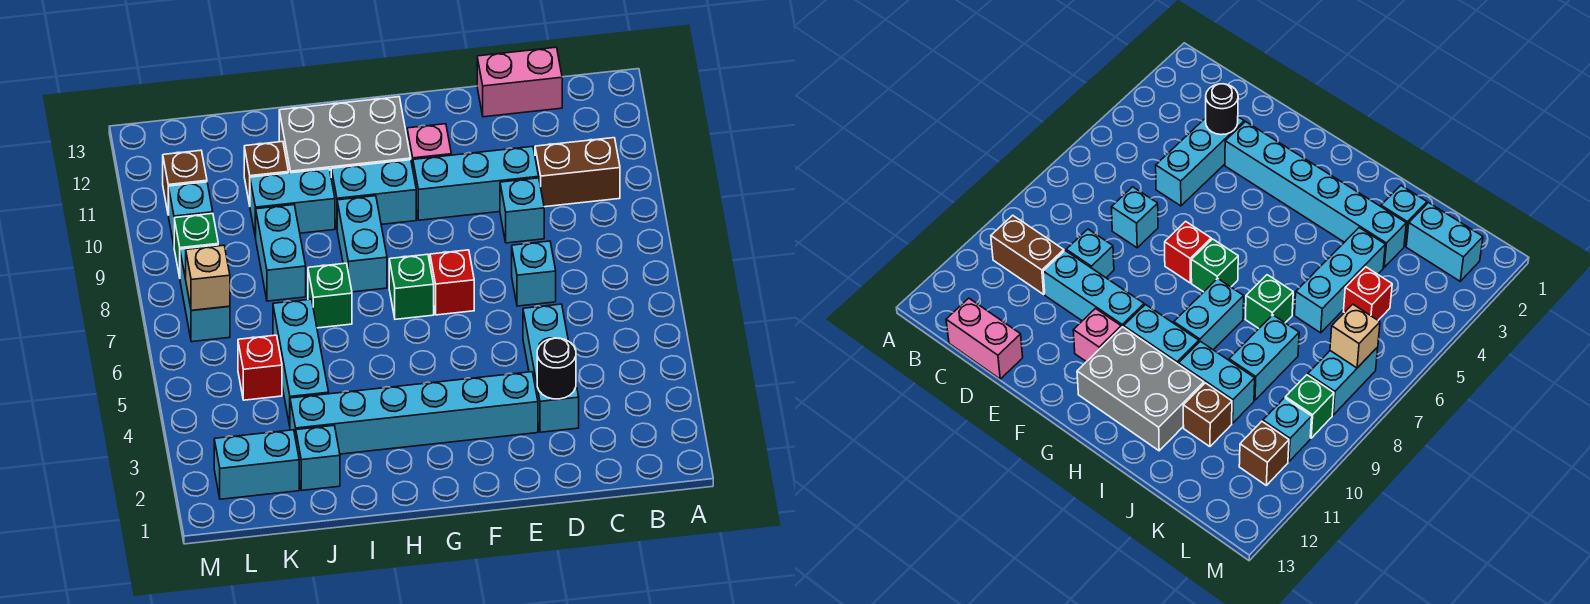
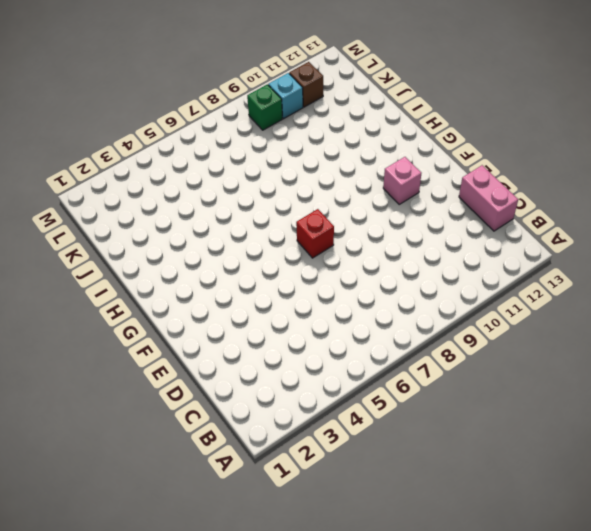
none -> brown 1x2 brick [535,138,620,207]
none -> cyan 1x3 brick [523,304,579,432]
none -> cyan 1x1 brick [512,241,556,306]

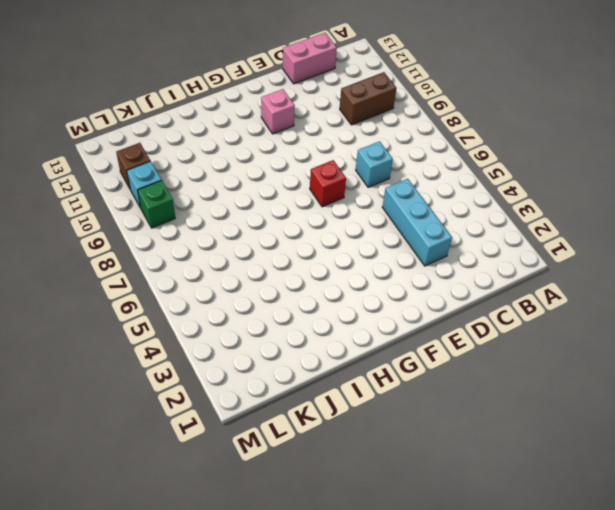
none -> cyan 1x1 brick [500,178,544,243]
none -> cyan 1x3 brick [413,146,539,220]
none -> cyan 1x6 brick [290,372,538,454]

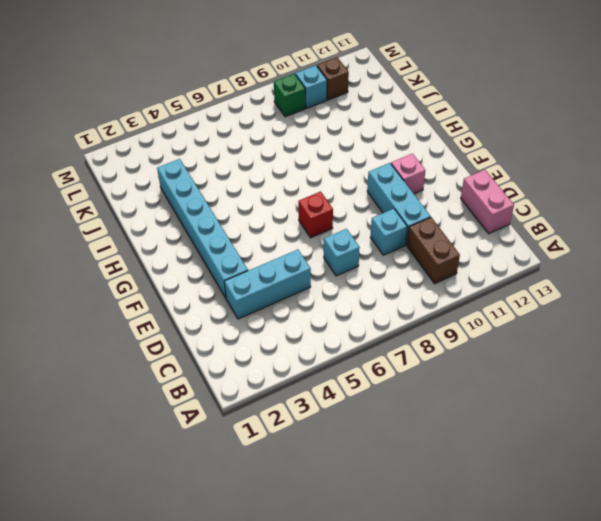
none -> green 1x1 brick [389,254,434,319]
none -> cyan 1x2 brick [331,160,416,227]
none -> grey 2x3 brick [279,97,411,174]

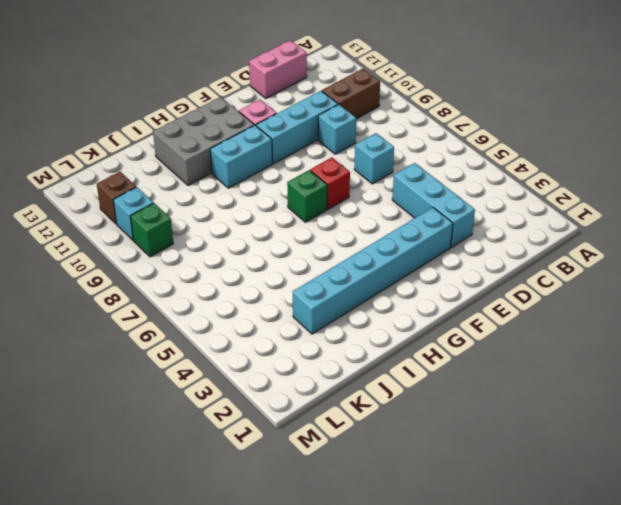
none -> cyan 1x2 brick [337,196,387,292]
none -> green 1x1 brick [308,263,352,328]
none -> cyan 1x2 brick [250,169,335,238]

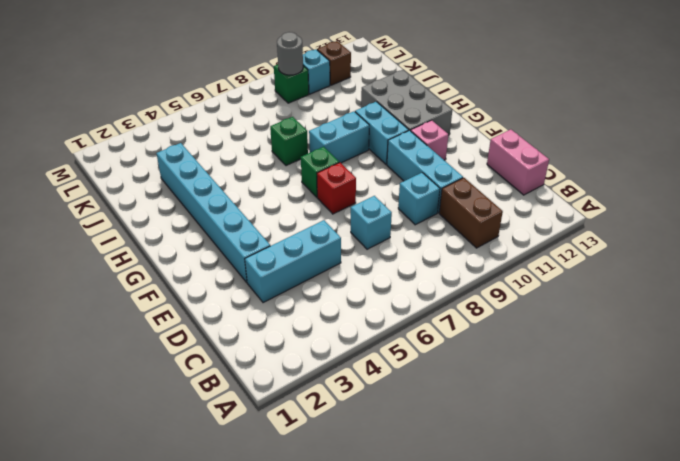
grey 1x1 round brick [277,32,303,75] -> none
none -> cyan 1x2 brick [250,169,335,238]
none -> cyan 1x1 brick [296,426,340,490]
none -> cyan 1x3 brick [273,299,329,425]

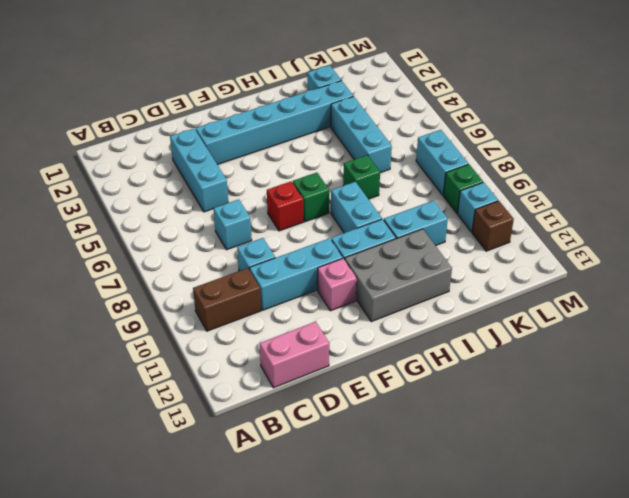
none -> cyan 1x2 brick [256,205,306,301]
none -> brown 1x1 brick [244,142,288,205]
none -> cyan 1x2 brick [214,430,299,499]

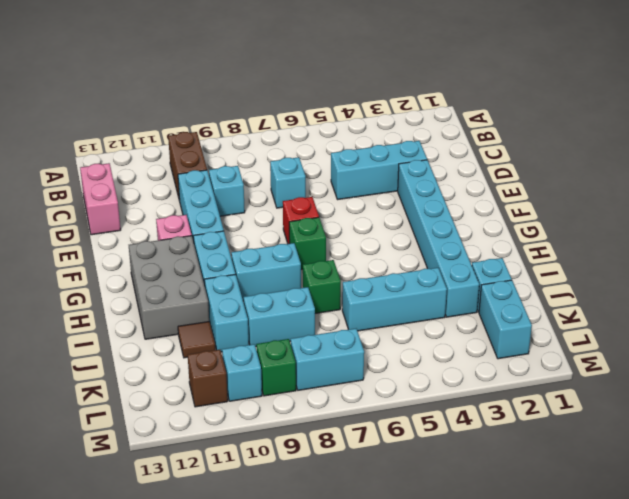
brown 1x1 tile [178,322,215,358] -> brown 1x1 brick [244,142,288,205]
none -> red 1x1 brick [238,335,282,400]
none -> black 1x1 round brick [537,338,576,399]
none -> tan 1x1 brick [186,245,230,310]

